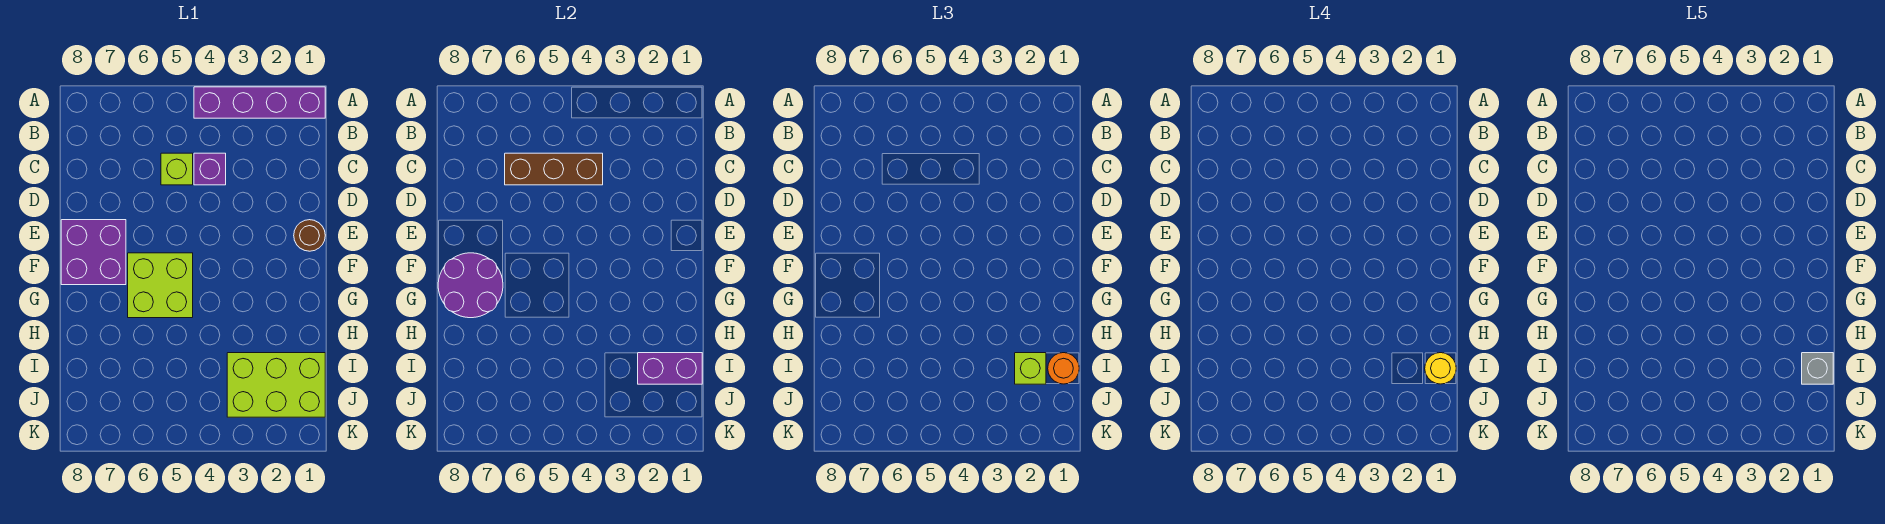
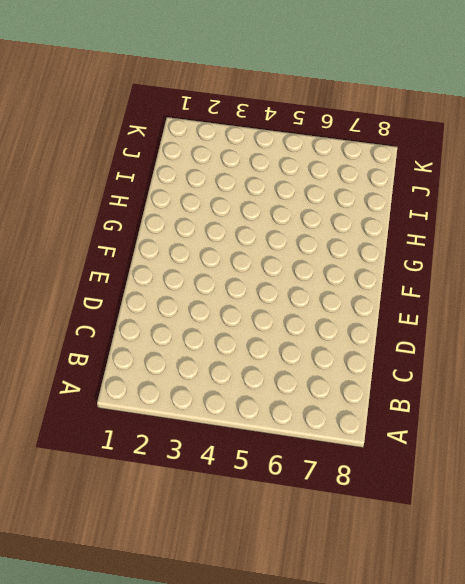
none -> purple 1x4 brick [194,87,325,118]
none -> purple 1x1 brick [194,153,226,185]
none -> lime 1x1 brick [161,153,193,185]

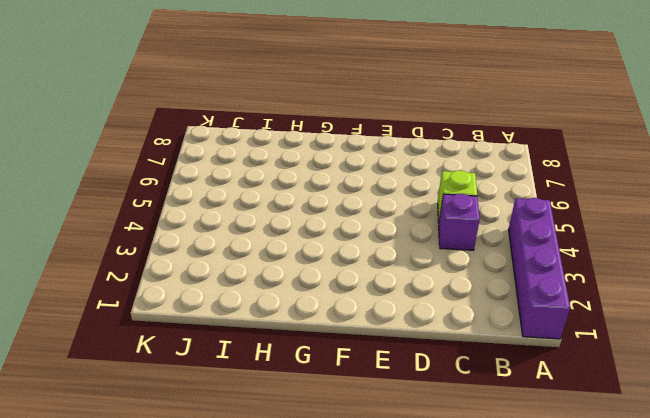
none -> brown 1x1 round brick [294,220,325,251]
none -> purple 2x2 brick [61,220,126,285]
none -> lime 2x2 brick [128,253,193,318]

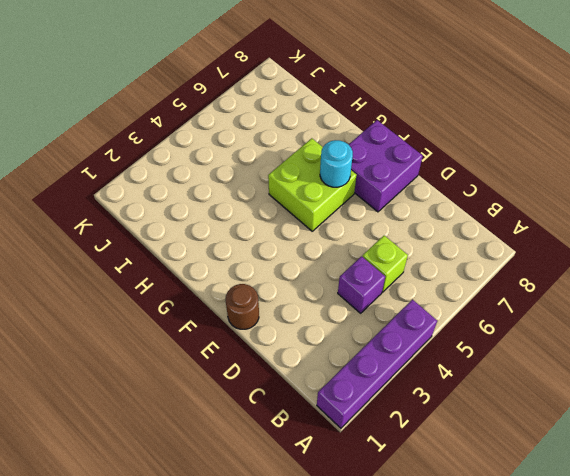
cyan 1x1 round brick [320,140,353,187] -> none
none -> lime 2x3 brick [227,353,325,417]
none -> brown 1x3 brick [505,153,603,185]
none -> purple 2x2 round brick [438,253,503,318]

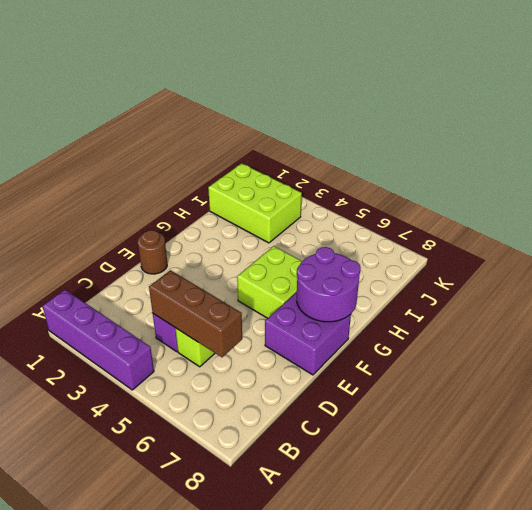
none -> purple 1x2 brick [638,353,702,384]
none -> orange 1x1 round brick [1048,353,1079,384]
none -> lime 1x1 brick [1015,353,1046,384]

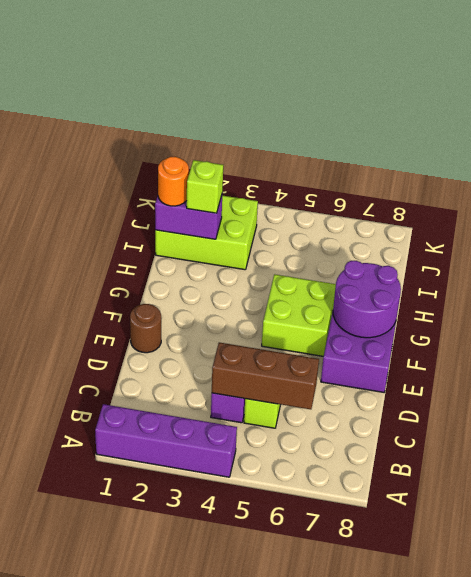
none -> yellow 1x1 round brick [1425,353,1456,384]
none -> grey 1x1 brick [1802,353,1833,384]

